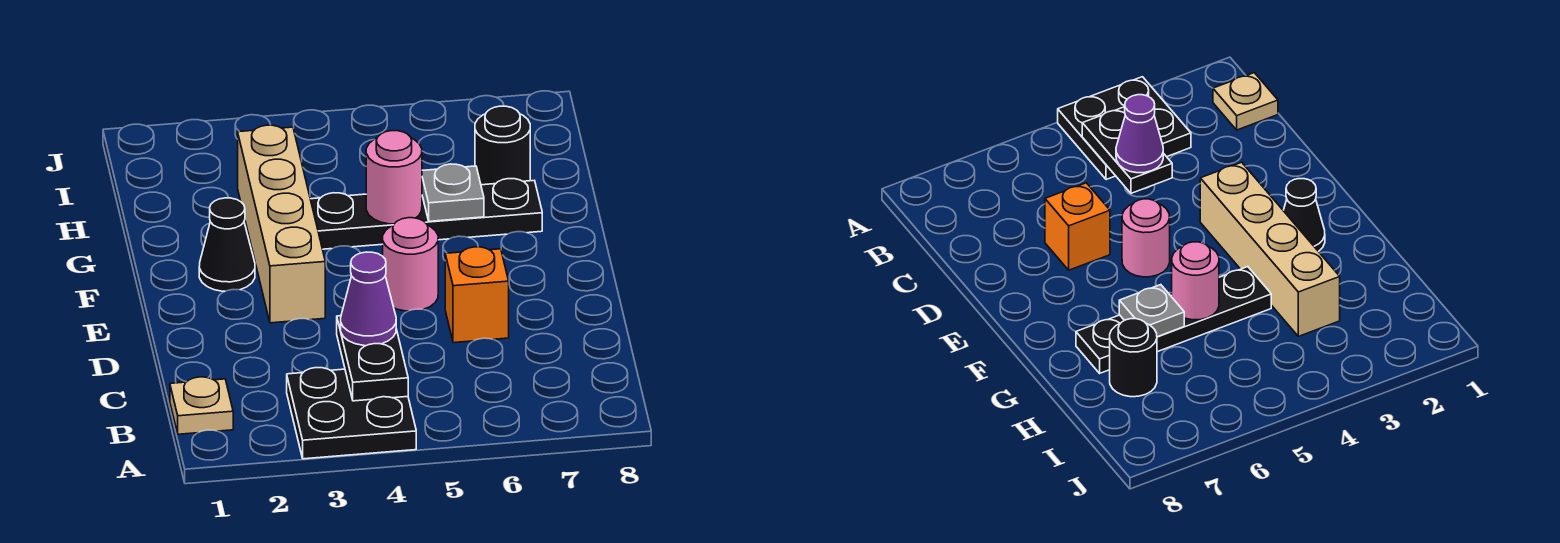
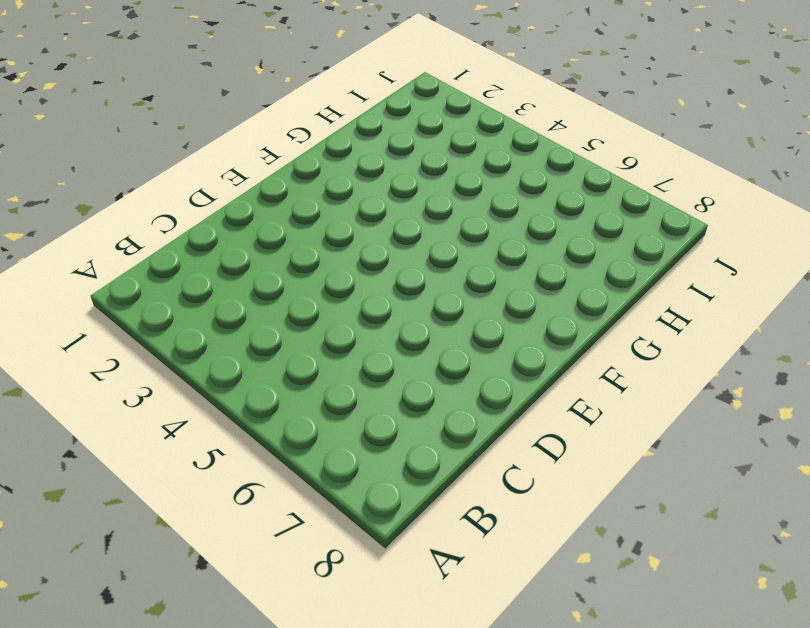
none -> black 2x2 plate [287,368,416,459]
none -> tan 1x1 plate [170,377,233,434]
none -> orange 1x1 brick [445,247,509,343]

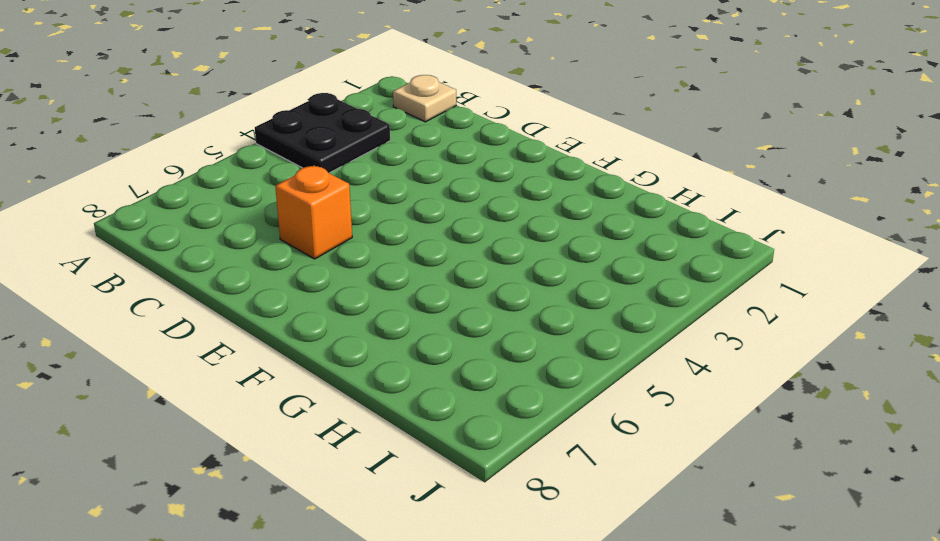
none -> tan 1x4 brick [238,125,325,323]
none -> pink 1x1 round brick [383,218,438,311]
none -> black 1x1 cone [199,198,255,291]

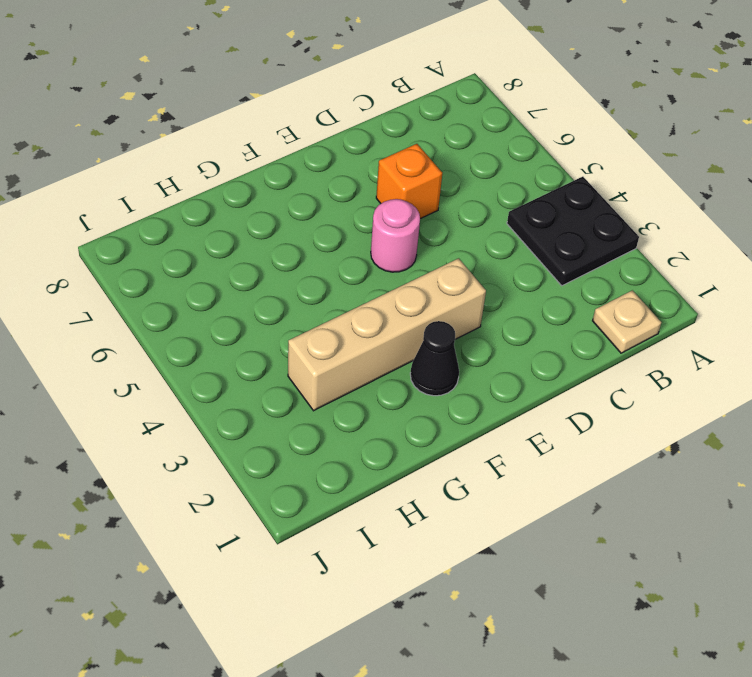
none -> black 1x4 plate [311,179,542,249]
none -> black 1x1 round brick [475,106,530,185]
none -> black 1x2 plate [337,316,408,401]

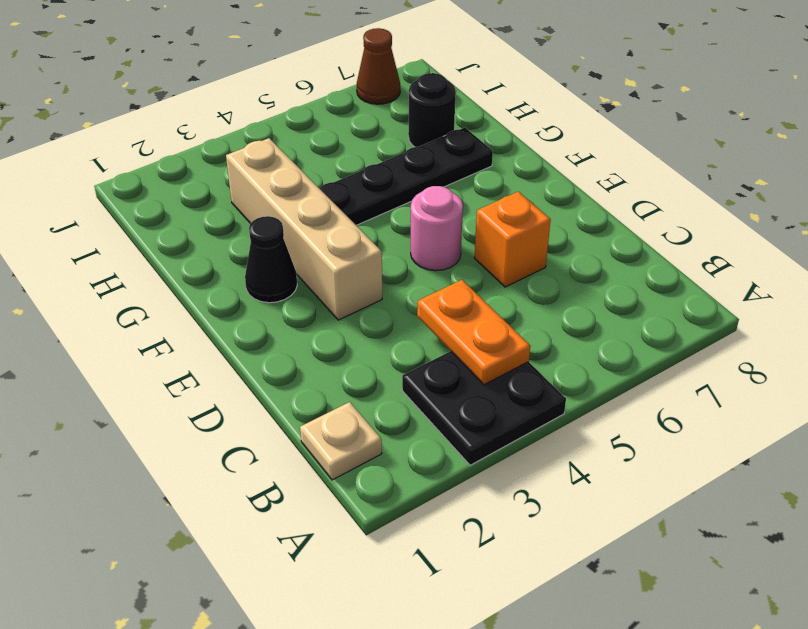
orange 1x2 plate [417,280,530,385] -> black 1x2 plate [337,316,408,401]
brown 1x1 cone [357,28,400,104] -> none
none -> pink 1x1 round brick [366,131,422,224]
none -> grey 1x1 plate [422,164,484,221]
none -> purple 1x1 cone [341,252,396,346]

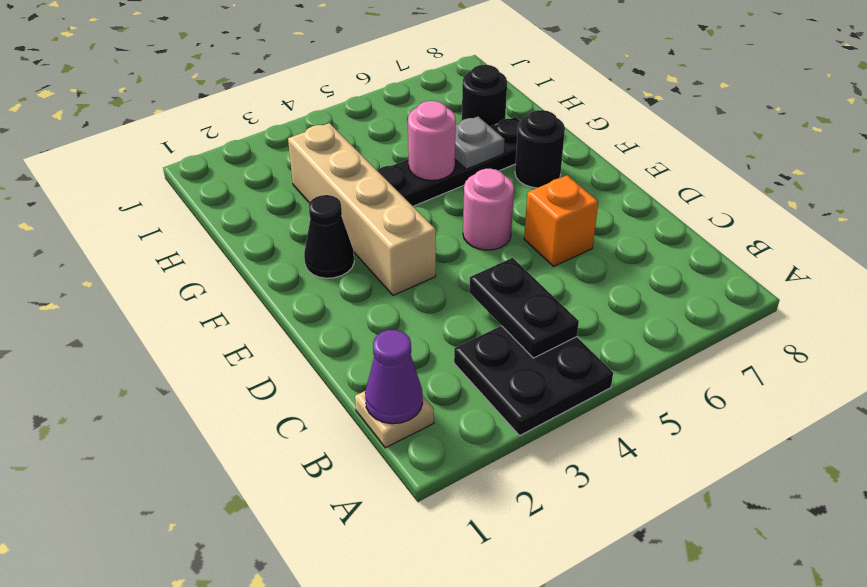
purple 1x1 cone [365,330,423,424] -> purple 1x1 cone moved to [341,252,396,346]
black 1x1 round brick [515,110,565,188] -> none

